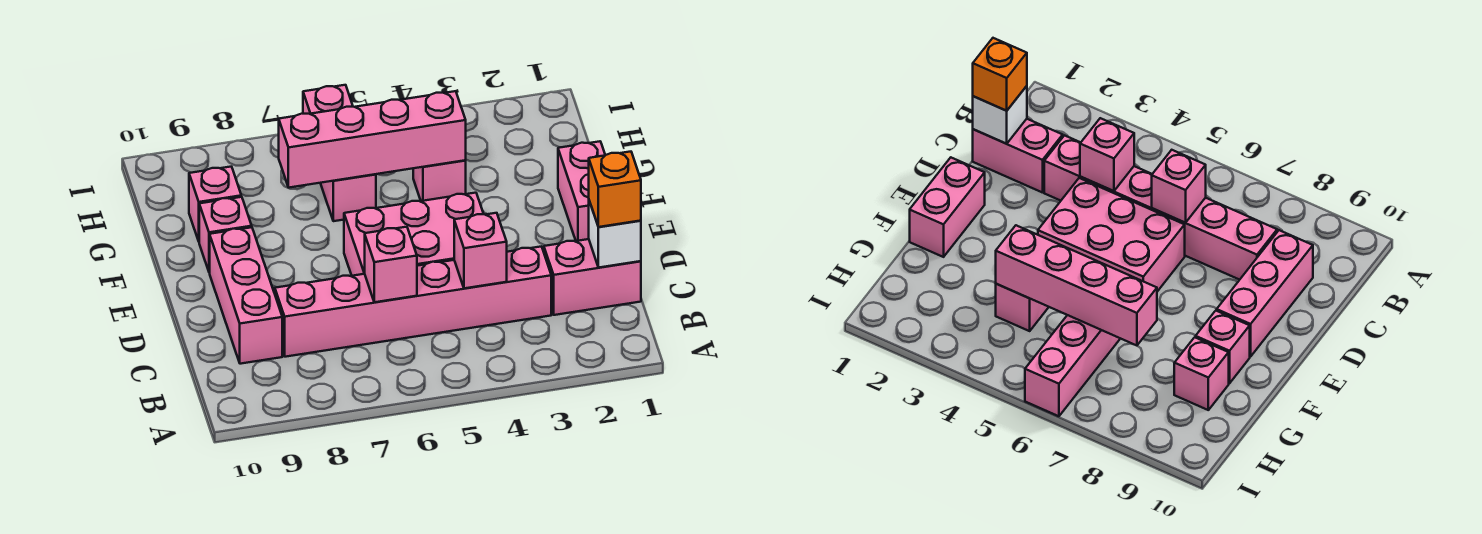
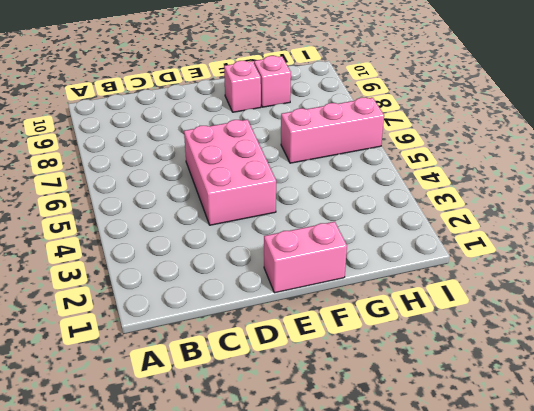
none -> pink 1x2 brick [544,239,641,315]
none -> pink 1x6 brick [275,246,551,357]
none -> pink 1x3 brick [210,227,282,364]

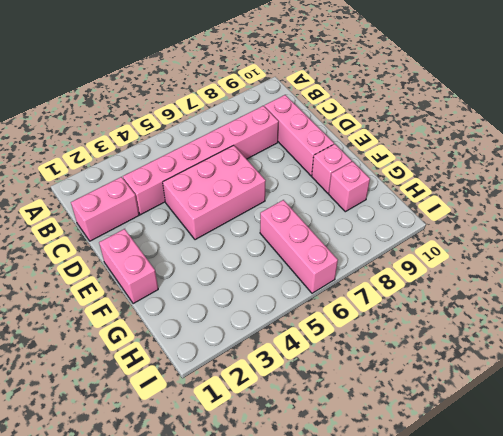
none -> pink 1x1 brick [413,160,466,201]
none -> white 1x1 brick [589,201,641,267]
none -> pink 1x1 brick [454,213,507,288]

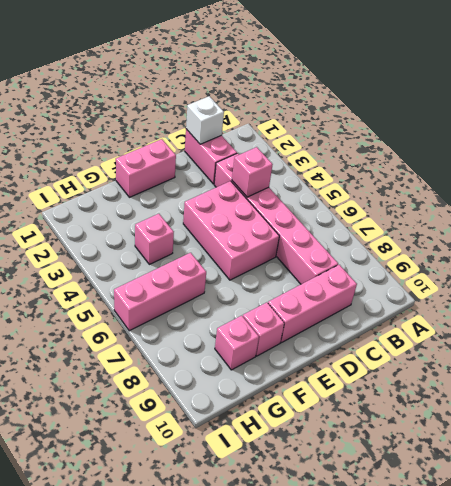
none -> pink 1x1 brick [365,227,417,302]
none -> pink 1x4 brick [279,91,466,188]
none -> orange 1x1 brick [589,152,641,227]

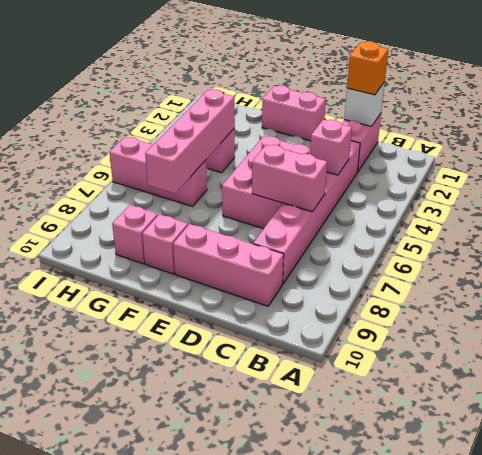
pink 1x2 brick [252,145,327,212] -> pink 1x1 brick [365,227,417,302]

